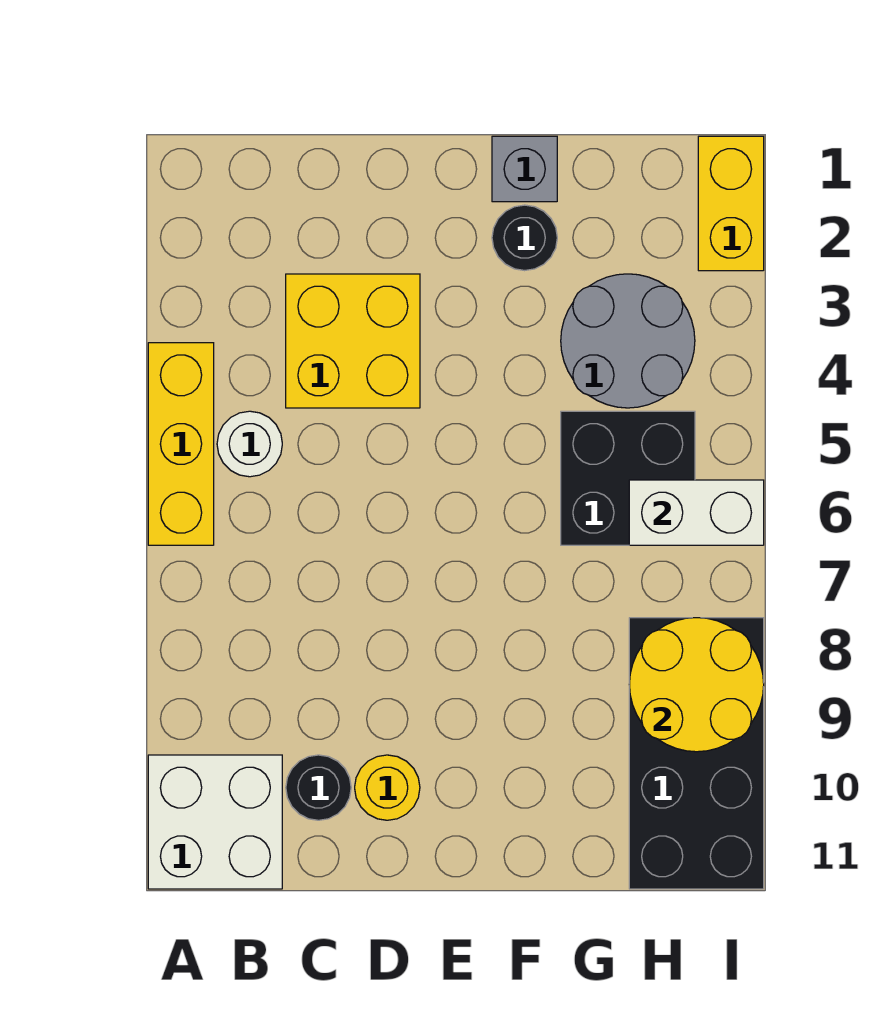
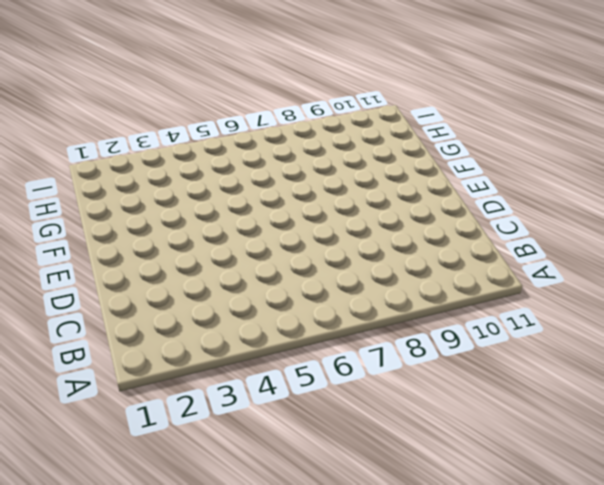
none -> yellow 1x3 brick [148,343,214,545]
none -> white 2x2 brick [148,755,282,889]
none -> white 1x1 round brick [217,411,282,477]

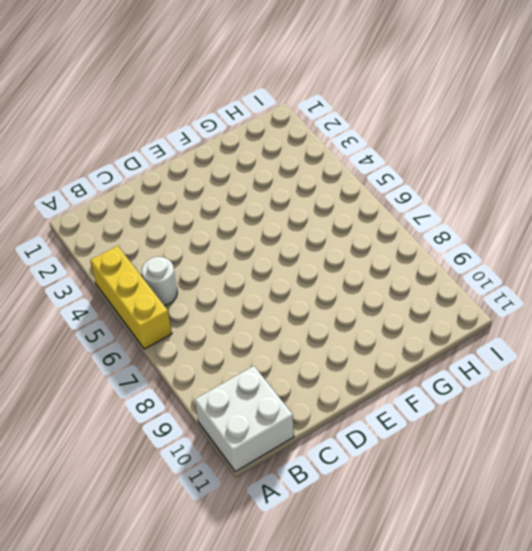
none -> yellow 2x2 brick [286,274,420,408]
none -> black 1x1 round brick [286,755,351,820]
none -> yellow 1x1 round brick [355,755,420,820]

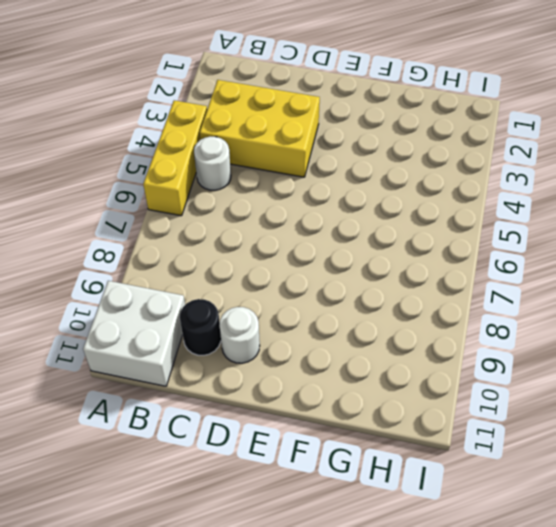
yellow 2x3 brick [200,80,320,177] -> yellow 2x2 brick [286,274,420,408]
white 1x1 round brick [219,307,260,363] -> yellow 1x1 round brick [355,755,420,820]
none -> grey 1x1 brick [492,136,557,202]
none -> black 1x1 round brick [492,205,557,271]
none -> grey 2x2 round brick [561,274,695,408]

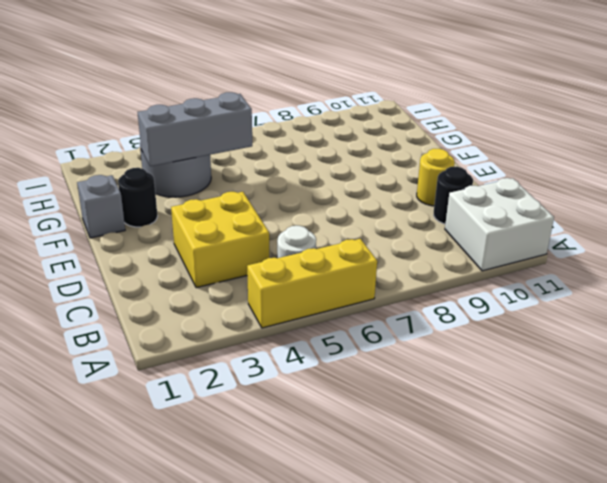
grey 1x3 brick [138,92,252,166] -> none
none -> black 2x2 brick [561,411,695,545]
none -> black 2x4 brick [629,618,764,889]
none -> yellow 1x2 brick [698,136,764,271]

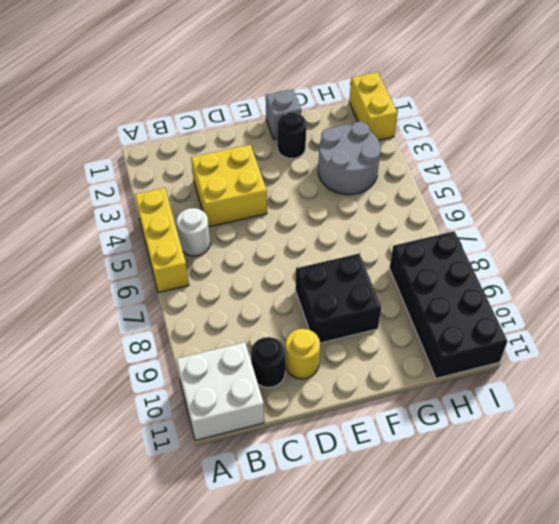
black 2x2 brick [295,253,381,343] -> black 2x2 brick moved to [561,411,695,545]
none -> white 1x2 brick [629,480,764,545]
none -> yellow 2x2 round brick [629,618,764,752]

